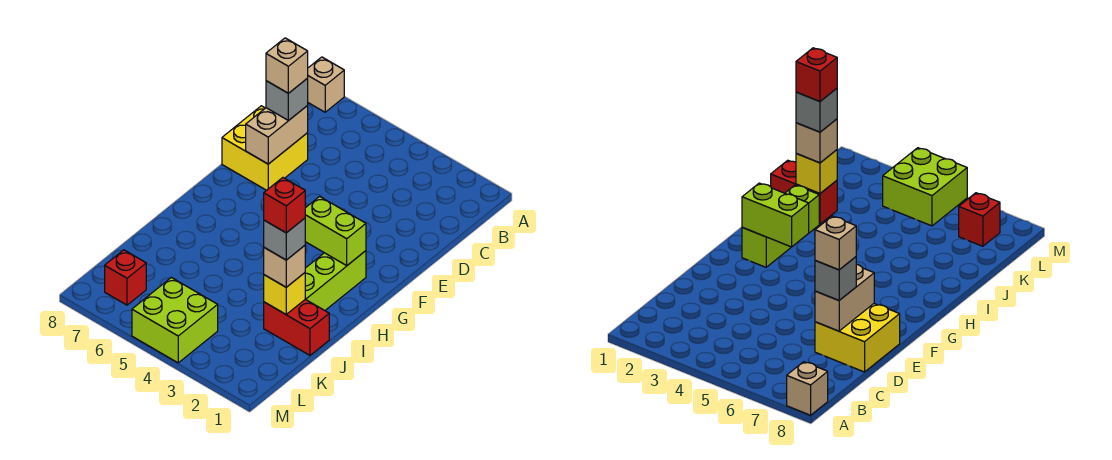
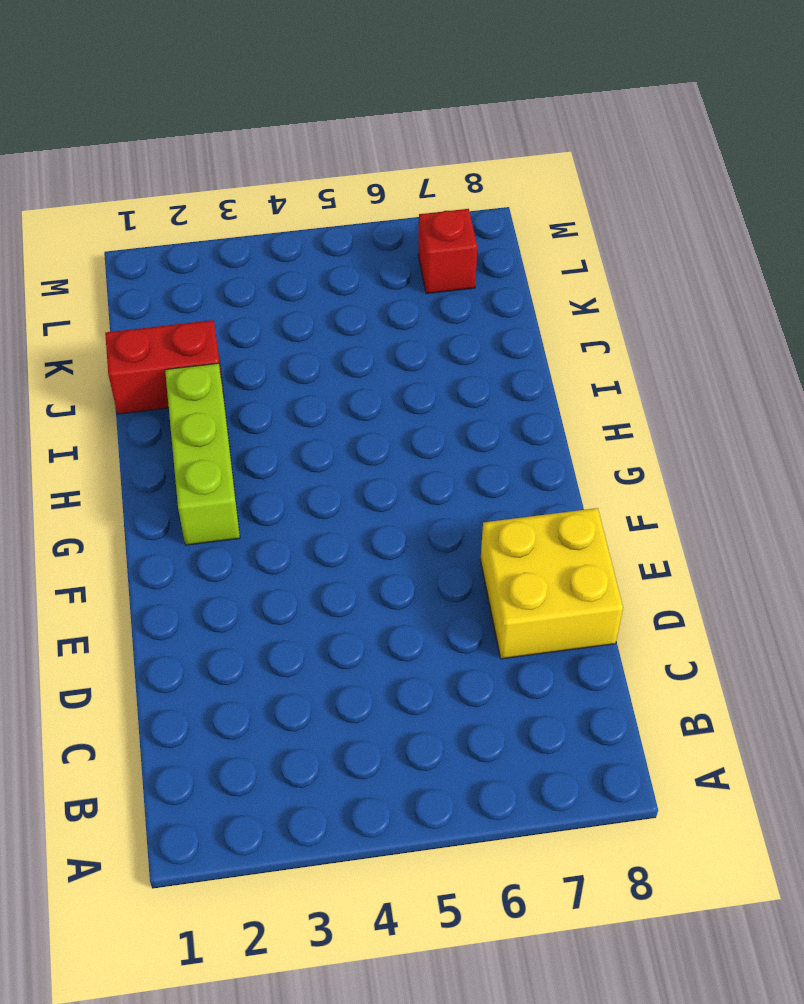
none -> tan 1x1 brick [308,57,344,112]
none -> lime 2x2 brick [132,278,218,363]
none -> tan 1x2 brick [246,106,308,164]

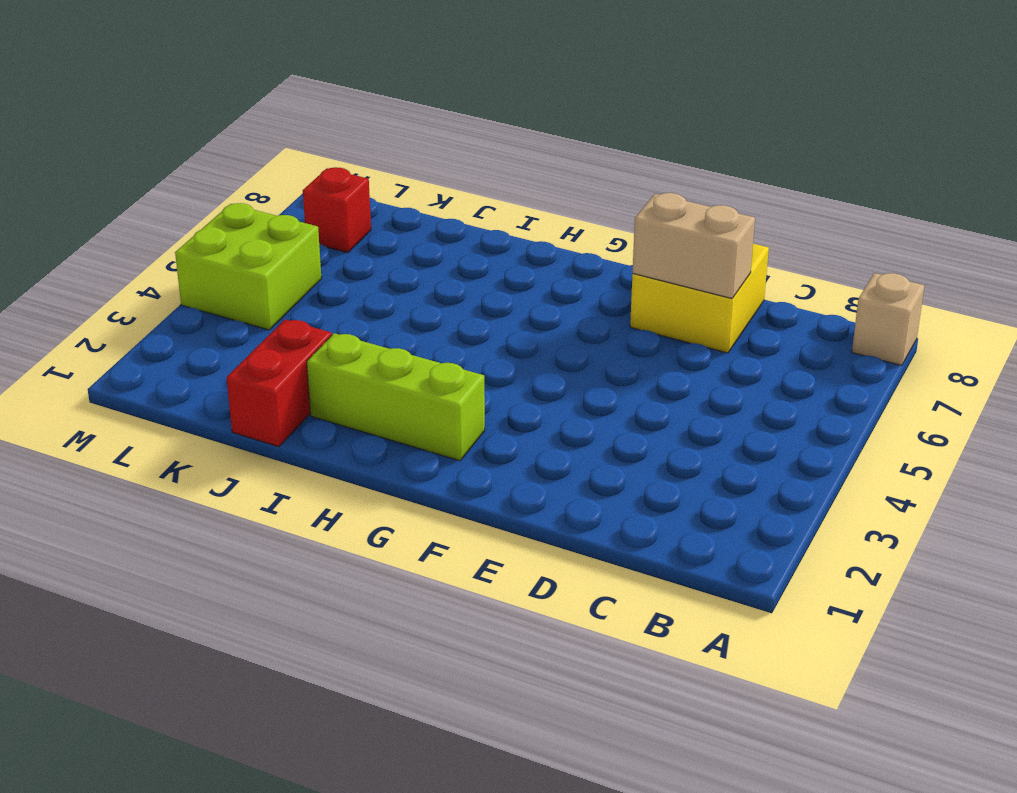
none -> lime 1x2 brick [305,197,366,265]
none -> yellow 1x1 brick [264,273,305,314]
none -> grey 1x1 brick [266,78,308,120]

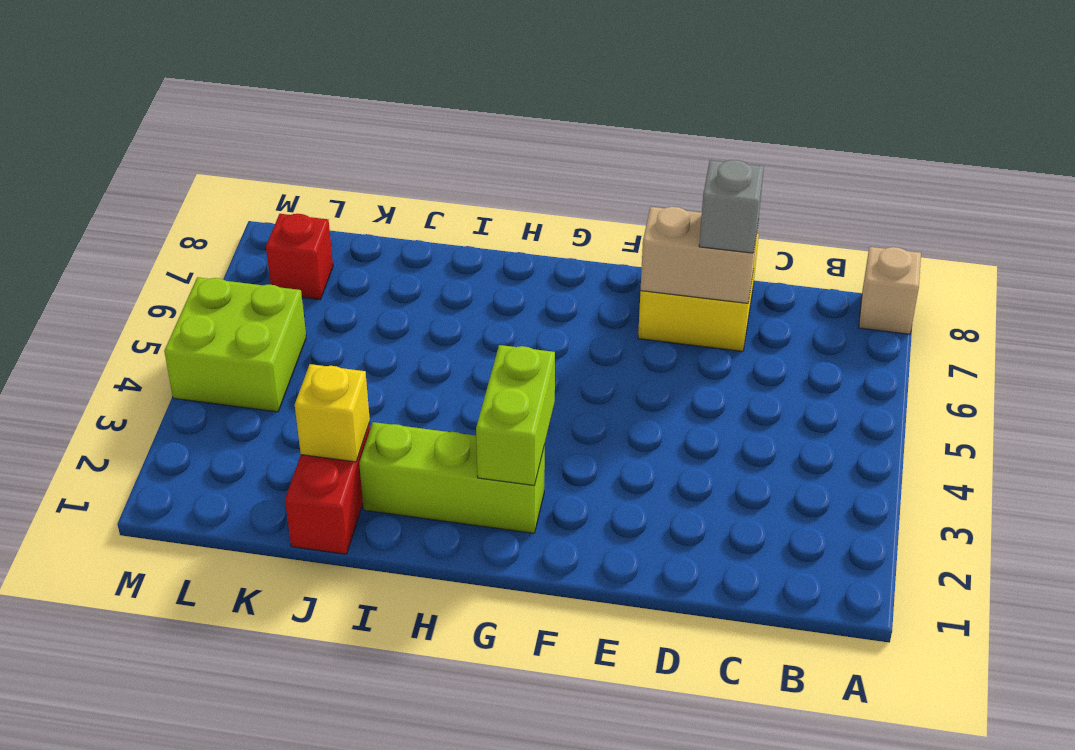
none -> tan 1x1 brick [264,246,305,287]
none -> tan 1x1 brick [266,38,308,93]
none -> grey 1x1 brick [264,218,305,260]

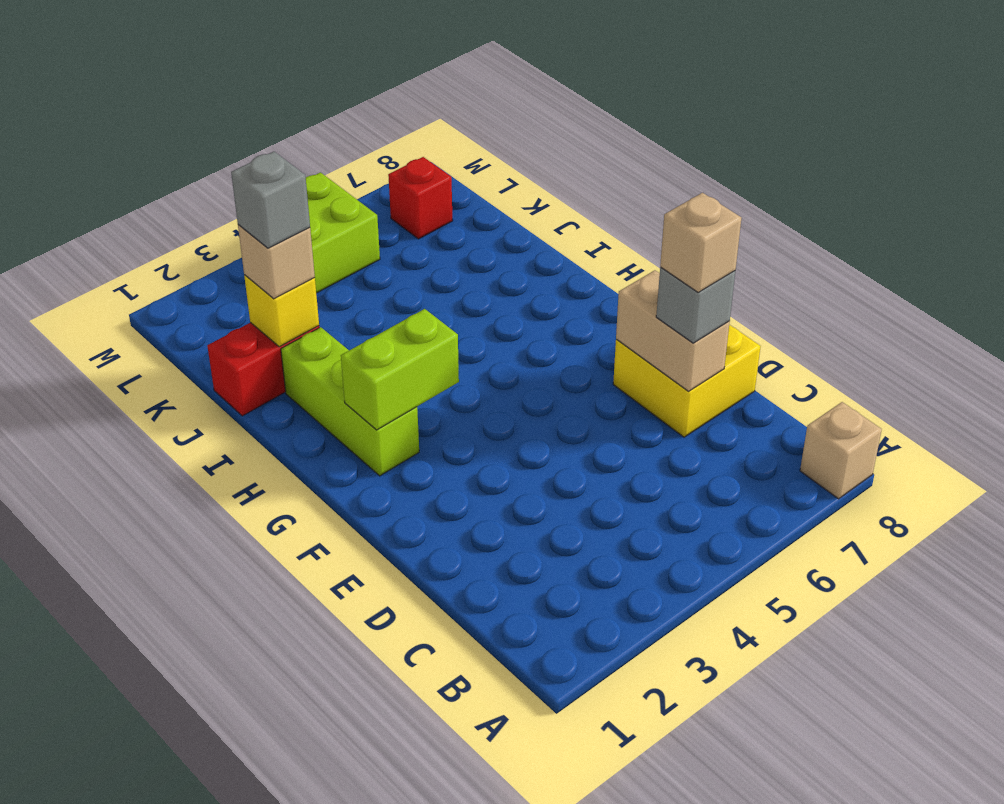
none -> red 1x1 brick [264,178,305,233]

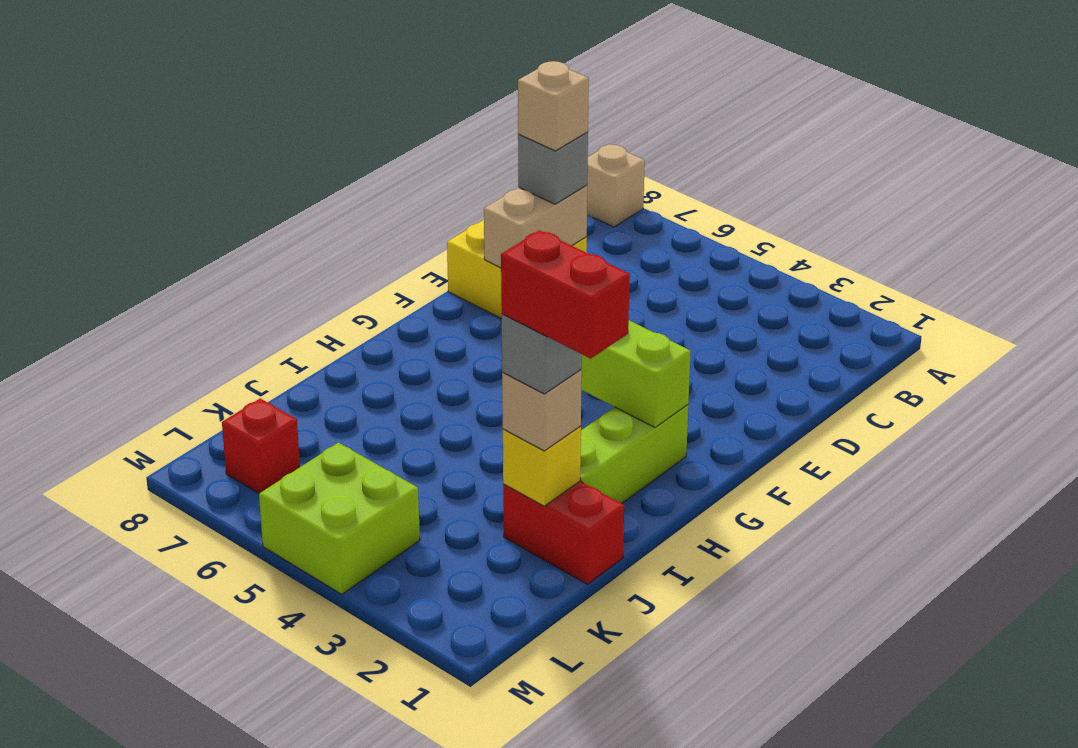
red 1x2 brick [501,230,630,359] -> red 1x1 brick [264,178,305,233]

